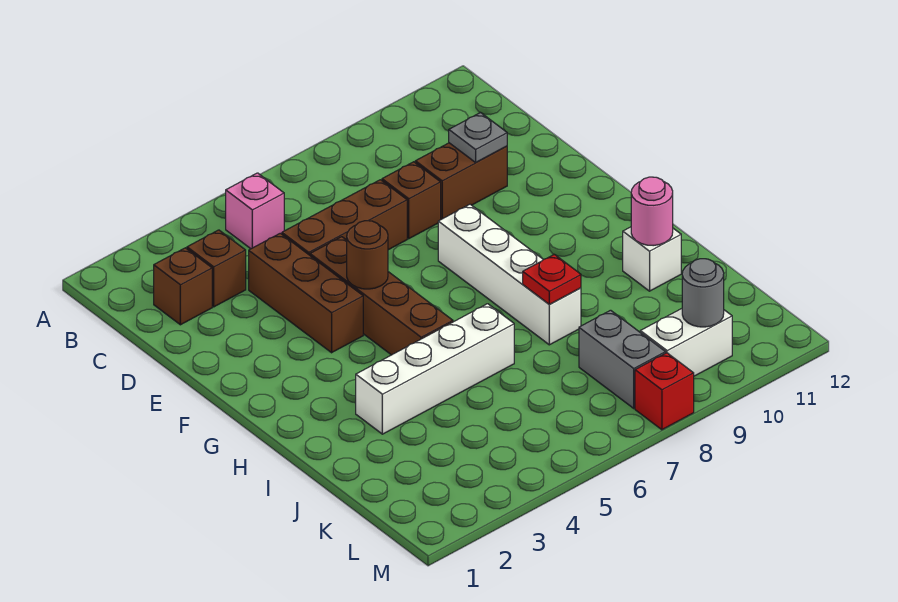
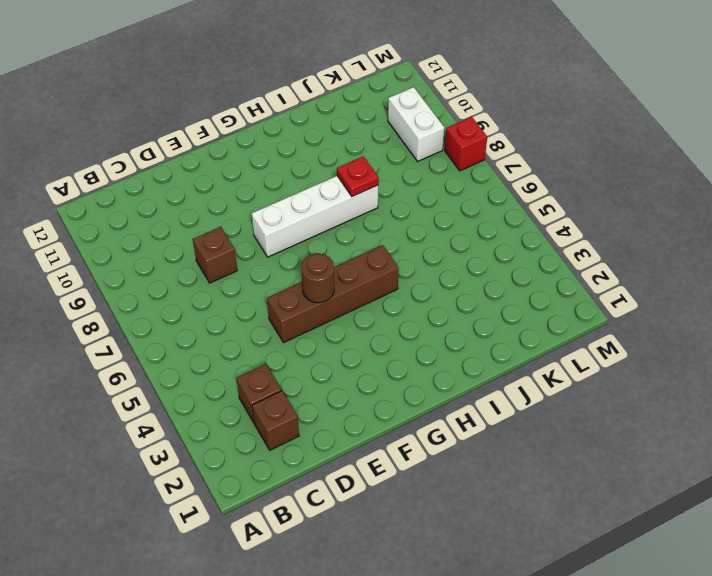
none -> pink 1x1 brick [226,173,284,249]
none -> brown 1x3 brick [249,233,363,353]
none -> brown 1x3 brick [282,180,407,255]

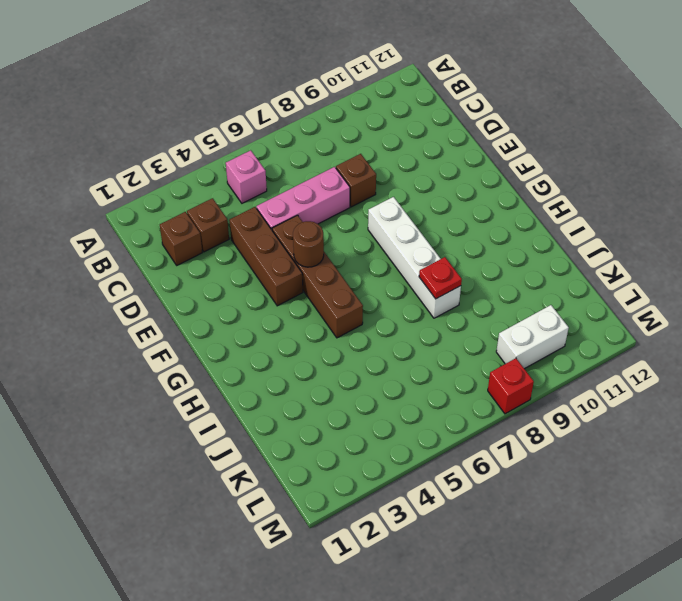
pink 1x3 brick [256,167,350,230] -> brown 1x3 brick [282,180,407,255]
none -> brown 1x2 brick [415,143,507,219]
none -> white 1x4 brick [356,304,514,434]
none -> white 1x1 brick [623,227,681,291]

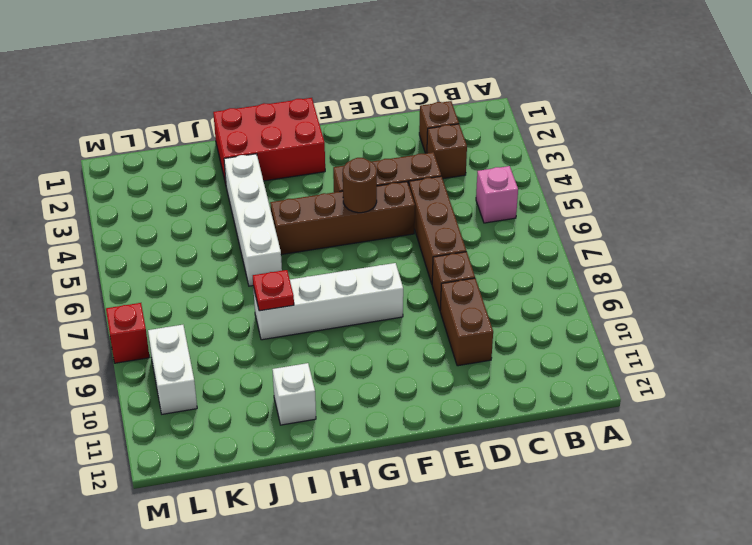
red 2x3 brick [213,98,325,184] -> none
none -> grey 1x2 brick [579,310,666,408]
none -> grey 1x1 plate [449,112,507,162]
none -> pink 1x1 round brick [631,177,673,246]

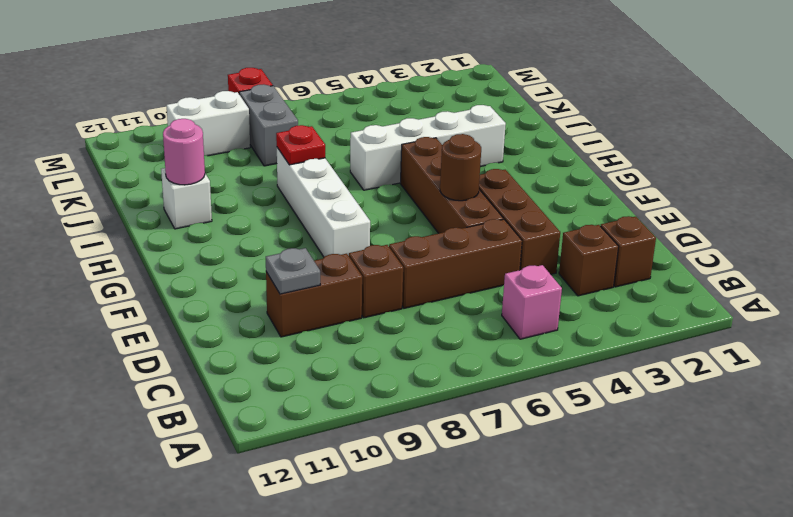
none -> grey 1x1 round brick [682,259,724,327]

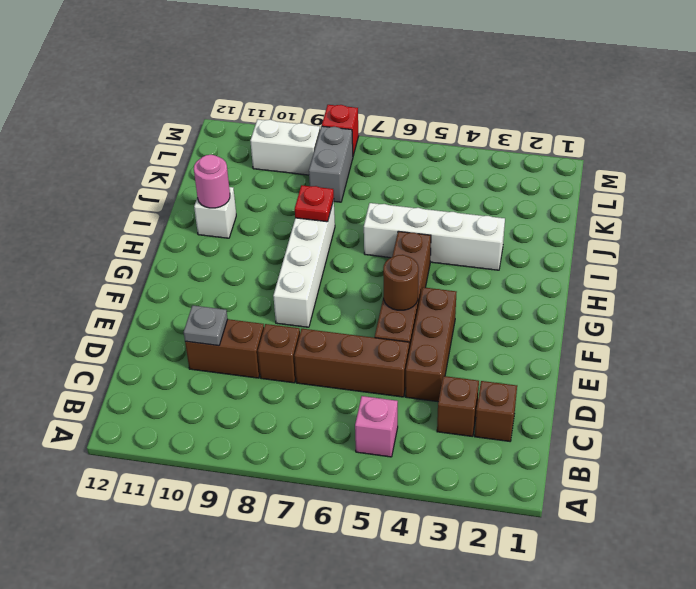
none -> grey 1x1 round brick [682,259,724,327]

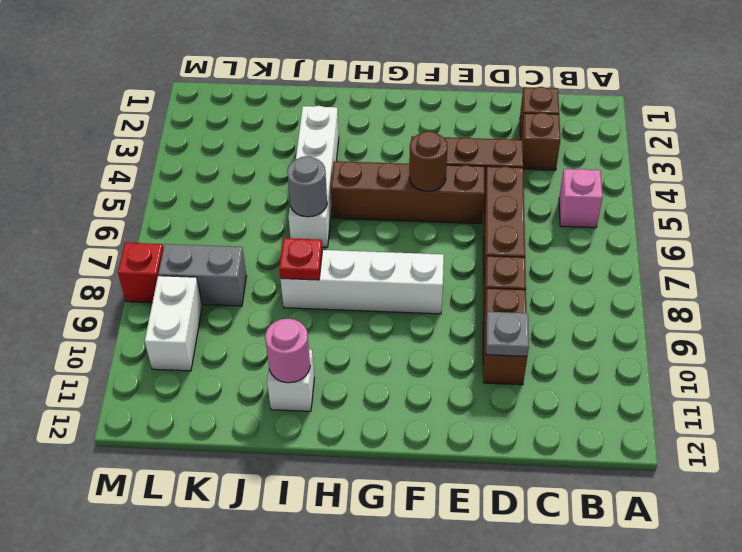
grey 1x1 round brick [287,156,327,217] -> grey 1x1 round brick moved to [682,259,724,327]

